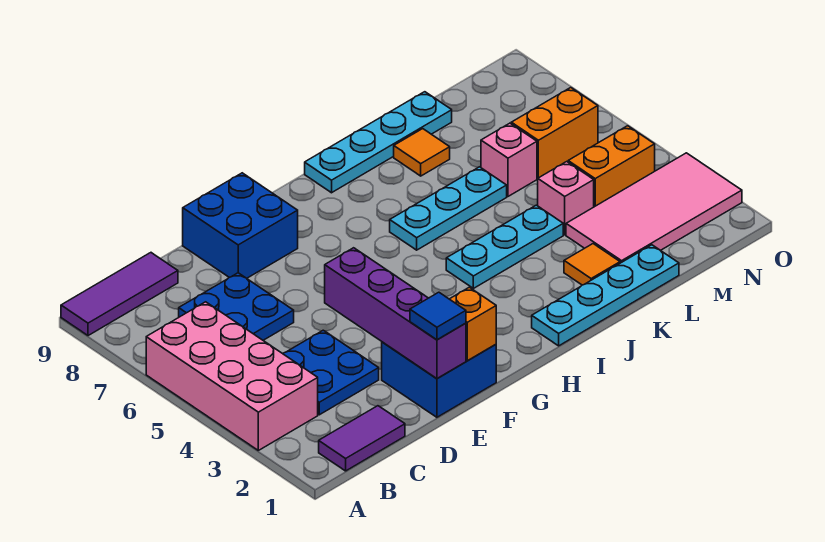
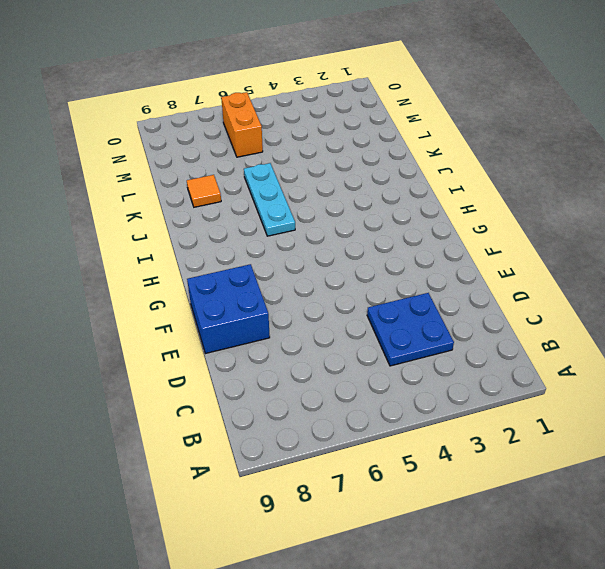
none -> pink 2x4 brick [146,302,318,450]
none -> purple 1x3 tile [61,253,178,336]
none -> purple 1x2 tile [319,406,405,471]

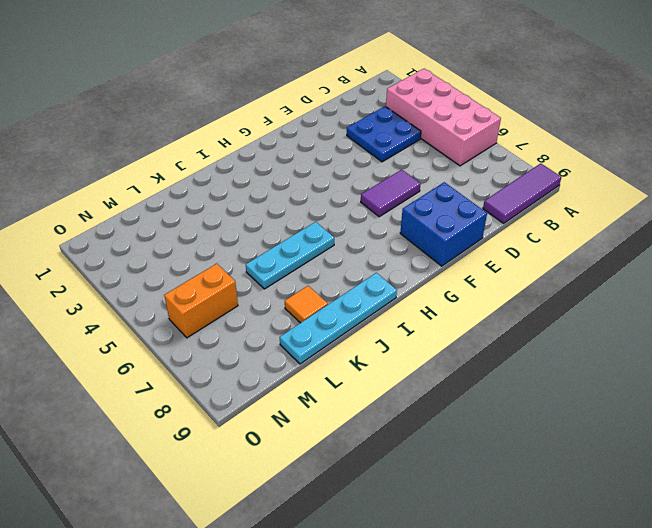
purple 1x2 tile [361,170,421,217] -> purple 1x2 tile moved to [319,406,405,471]
none -> blue 2x2 plate [179,273,294,340]
none -> blue 2x2 brick [382,342,496,417]
none -> cyan 1x4 plate [532,245,679,346]

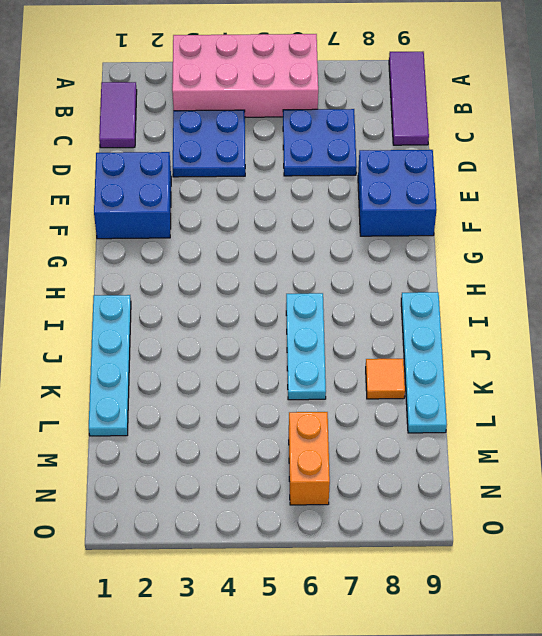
none -> cyan 1x3 plate [446,205,563,288]
none -> orange 1x1 tile [564,244,620,285]
none -> pink 2x4 tile [566,153,742,263]

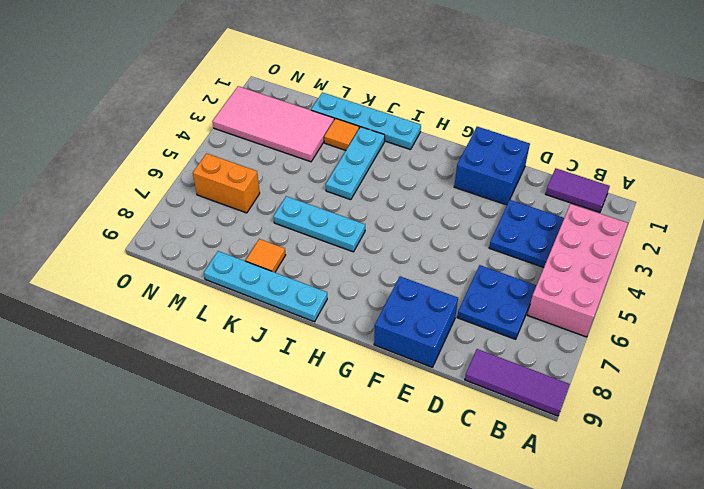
cyan 1x3 plate [326,127,385,200] -> cyan 1x3 plate turned to [446,205,563,288]
none -> pink 1x1 brick [538,162,594,235]
none -> pink 1x1 brick [481,123,537,196]
none -> orange 1x2 brick [568,126,655,207]

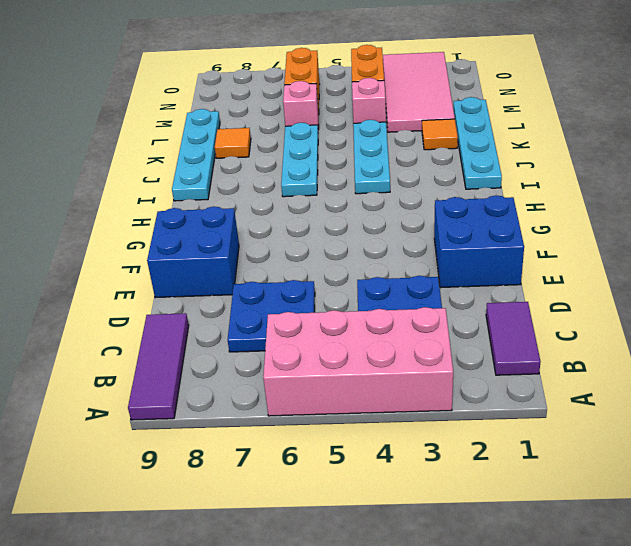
none -> purple 1x4 brick [325,248,466,379]
none -> orange 1x1 brick [450,287,496,361]
none -> blue 1x1 tile [410,292,466,340]

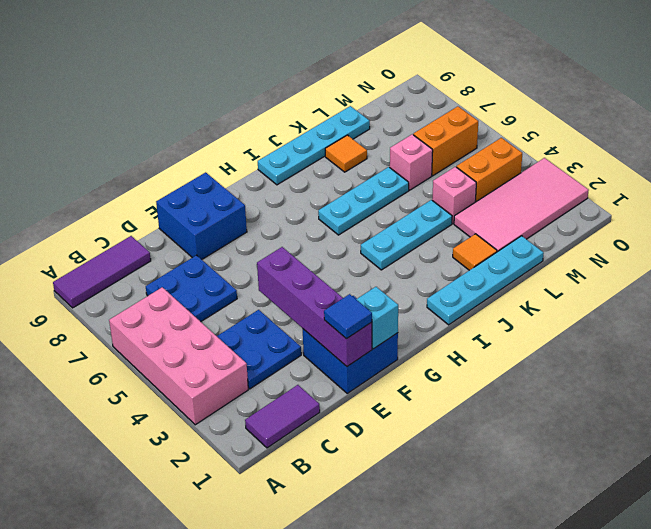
cyan 1x1 brick [356,287,398,349] -> orange 1x1 brick [450,287,496,361]

